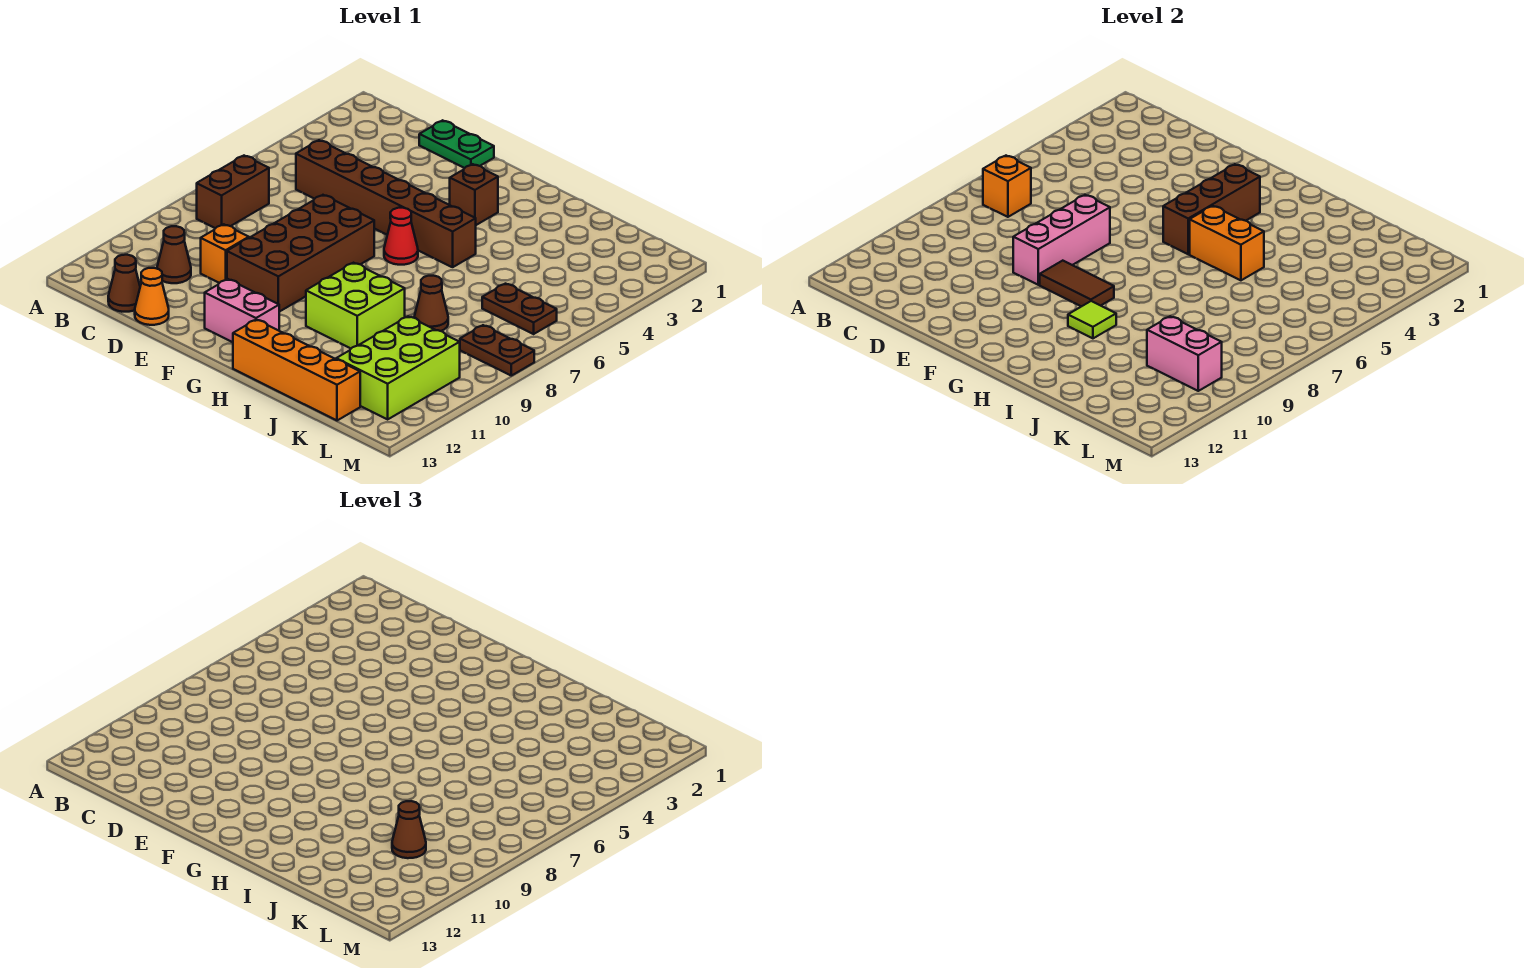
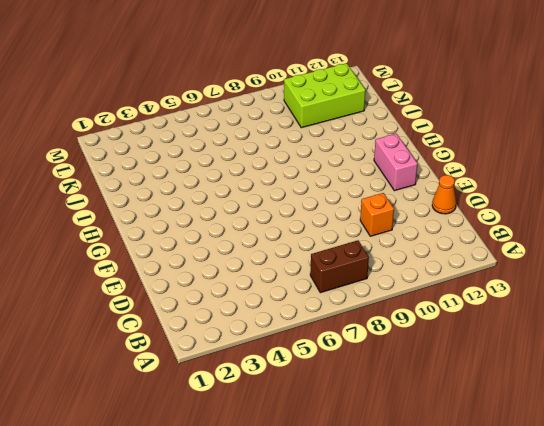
none -> brown 1x6 brick [296,140,476,267]
none -> brown 1x1 cone [157,226,191,283]
none -> brown 1x1 cone [108,255,140,312]

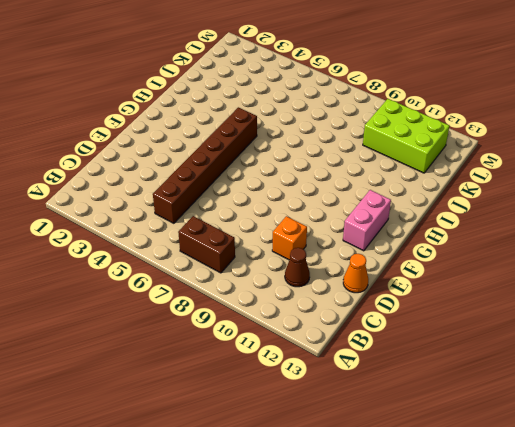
none -> brown 1x1 cone [108,255,140,312]
none -> green 1x2 plate [419,120,494,168]
none -> brown 2x4 brick [227,195,374,312]

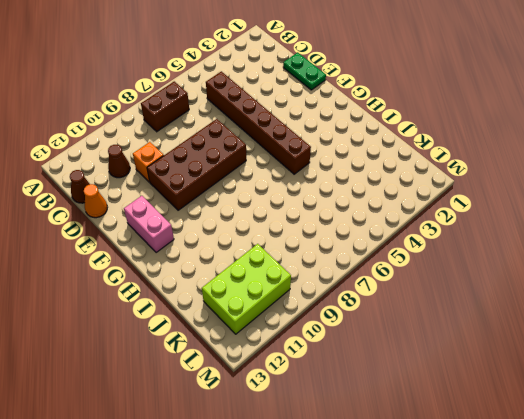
none -> brown 1x1 brick [450,164,498,225]
none -> red 1x1 cone [384,208,418,265]
none -> lime 2x2 brick [306,263,405,348]

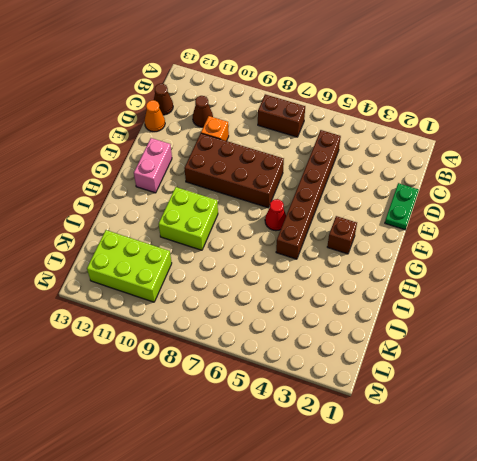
none -> orange 1x4 brick [233,320,360,421]
none -> brown 1x1 cone [414,276,448,331]
none -> brown 1x2 plate [482,284,557,334]

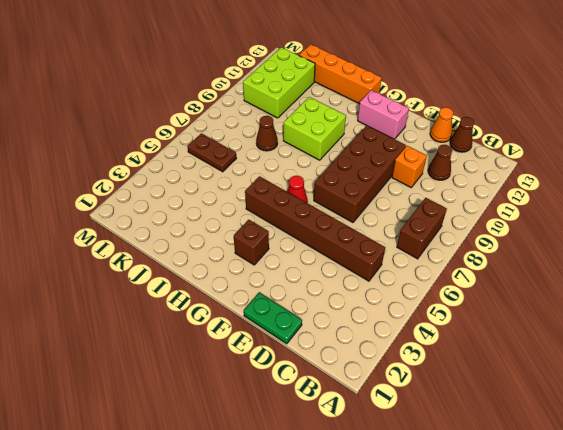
none -> brown 1x2 plate [460,325,534,376]
none -> orange 1x1 brick [983,156,1031,217]
none -> pink 1x3 brick [1013,195,1110,285]

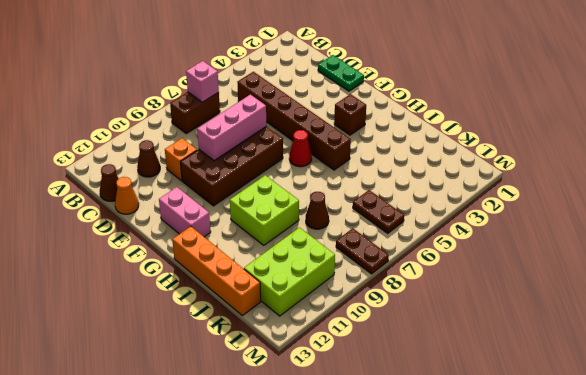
pink 1x1 brick [186,61,219,102] -> orange 1x1 brick [983,156,1031,217]
none -> brown 1x2 tile [1040,261,1114,307]
none -> brown 1x3 brick [1163,164,1260,254]
none -> orange 1x2 brick [1190,206,1264,280]

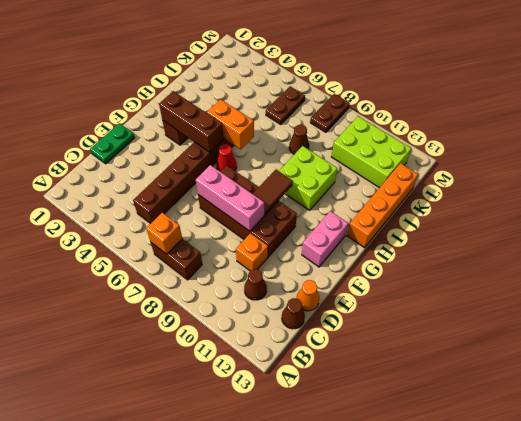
orange 1x2 brick [207,99,254,149] -> orange 1x2 brick turned to [1190,206,1264,280]
none -> lime 1x1 tile [1068,301,1116,338]
none -> pink 1x2 brick [1147,316,1222,391]
none -> brown 1x1 cone [392,801,426,858]

